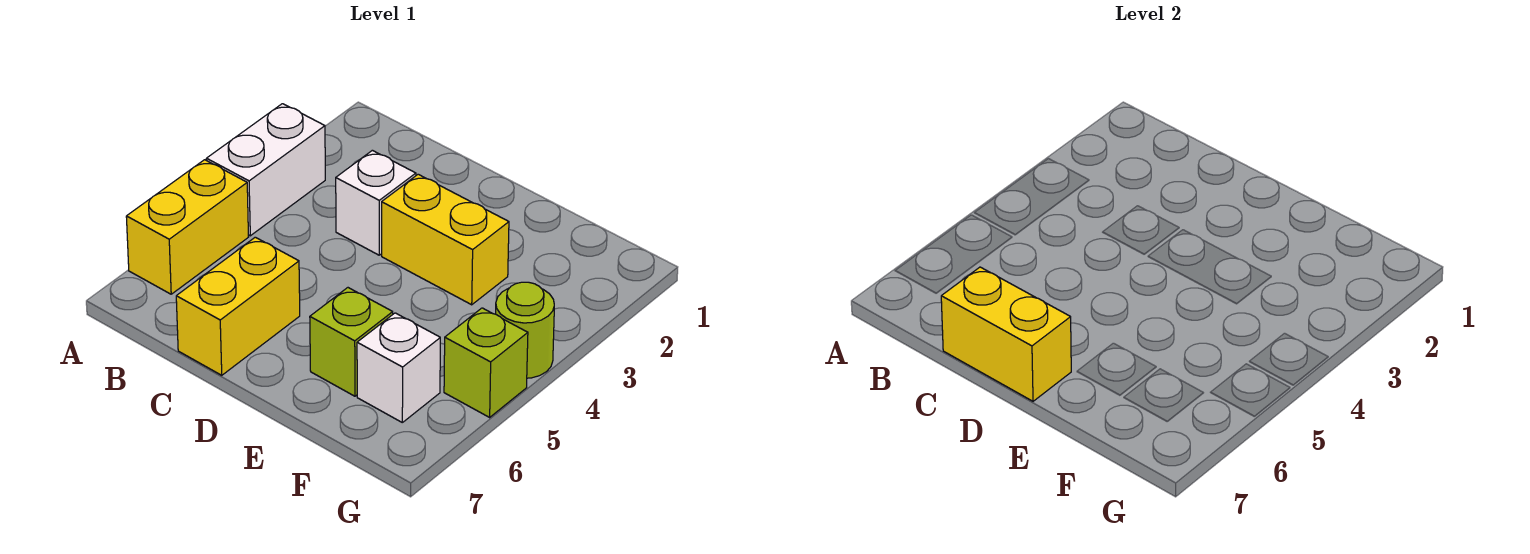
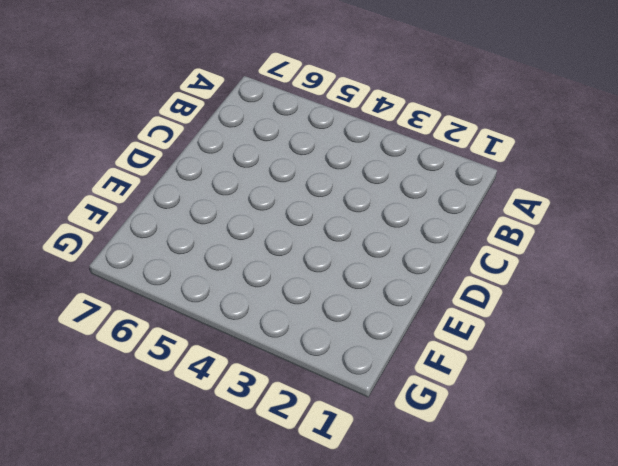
none -> white 1x2 brick [206,104,325,236]
none -> yellow 1x2 brick [126,160,248,294]

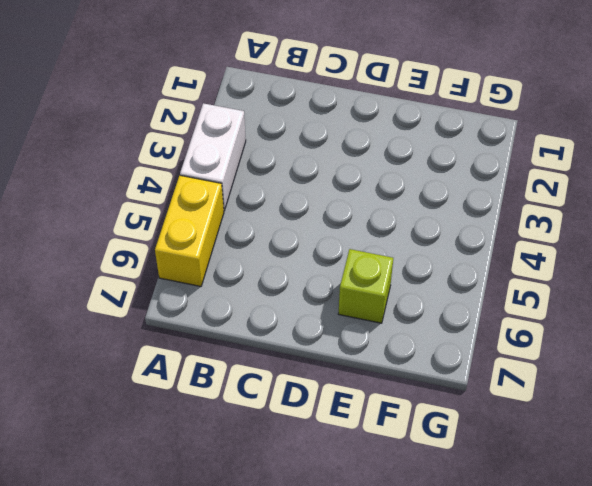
none -> white 1x1 brick [336,150,416,255]
none -> yellow 1x2 brick [176,237,300,375]

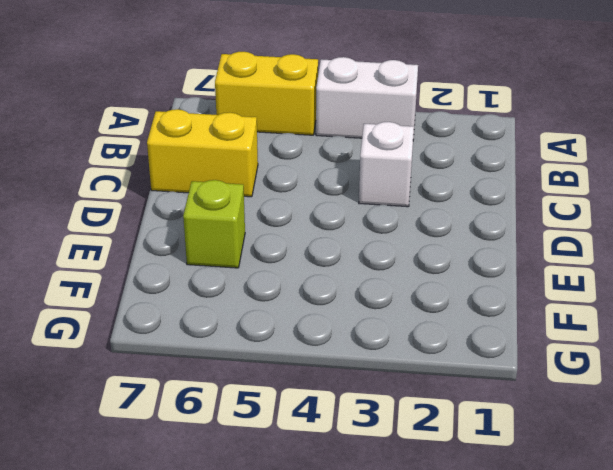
none -> yellow 1x2 brick [382,174,509,305]
none -> white 1x1 brick [357,313,440,422]

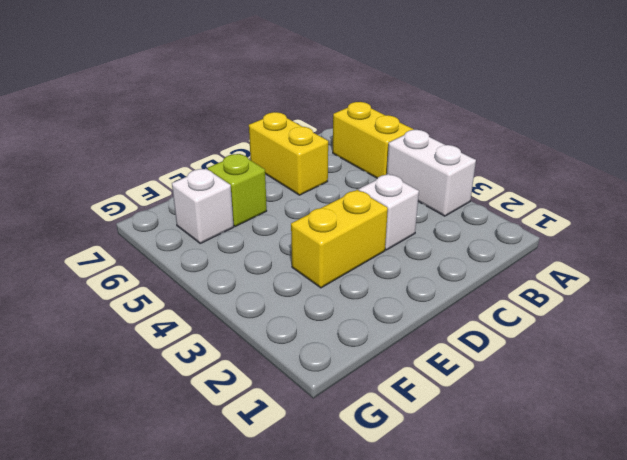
none -> lime 1x1 round brick [496,282,554,378]
none -> lime 1x1 brick [444,308,528,417]

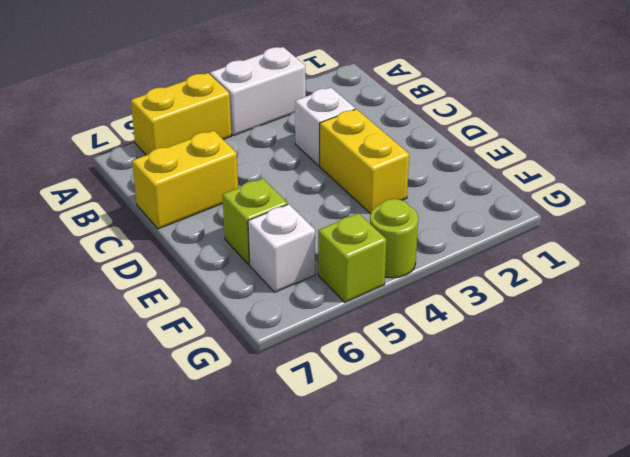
none -> yellow 1x2 brick [941,267,1071,401]

